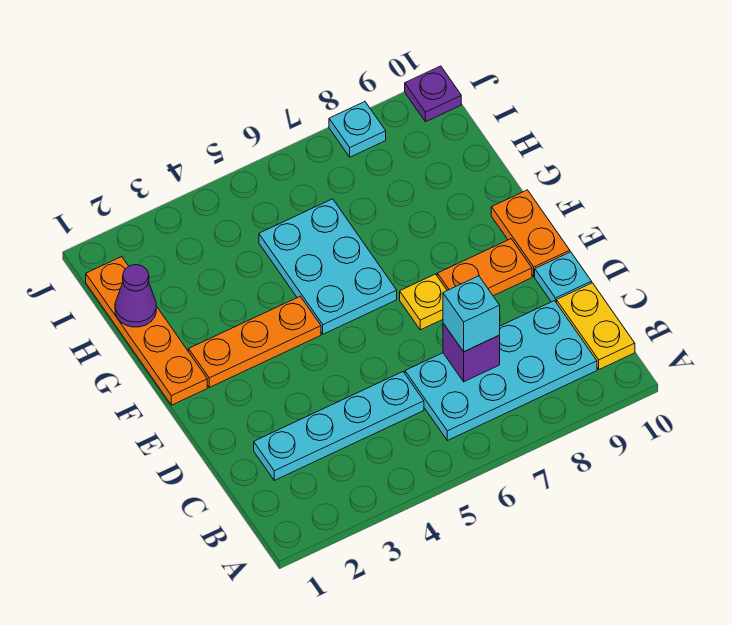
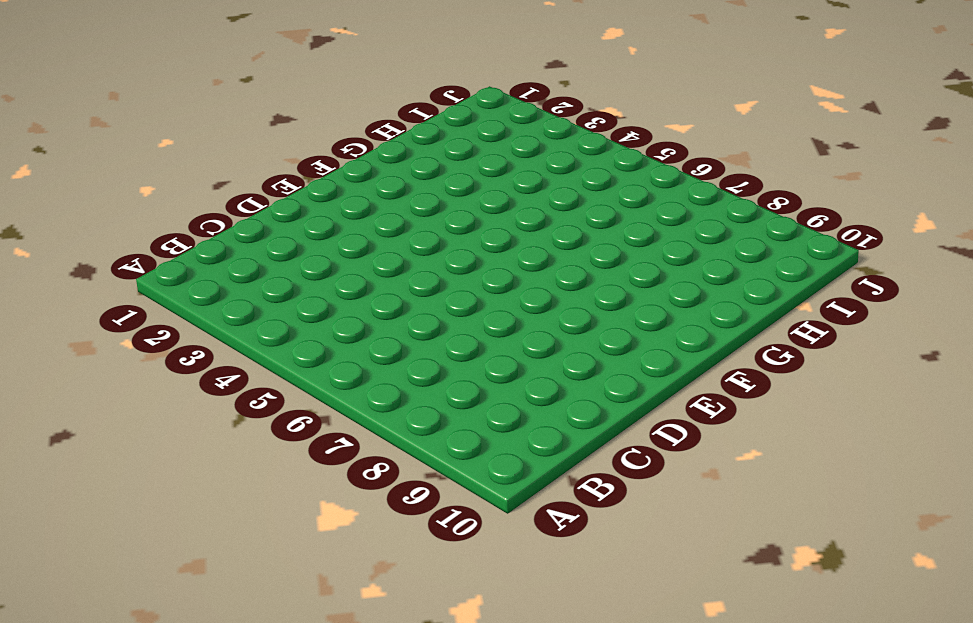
none -> cyan 2x4 plate [405,301,597,441]
none -> yellow 1x2 plate [557,283,635,369]
none -> cyan 1x4 plate [254,372,424,480]

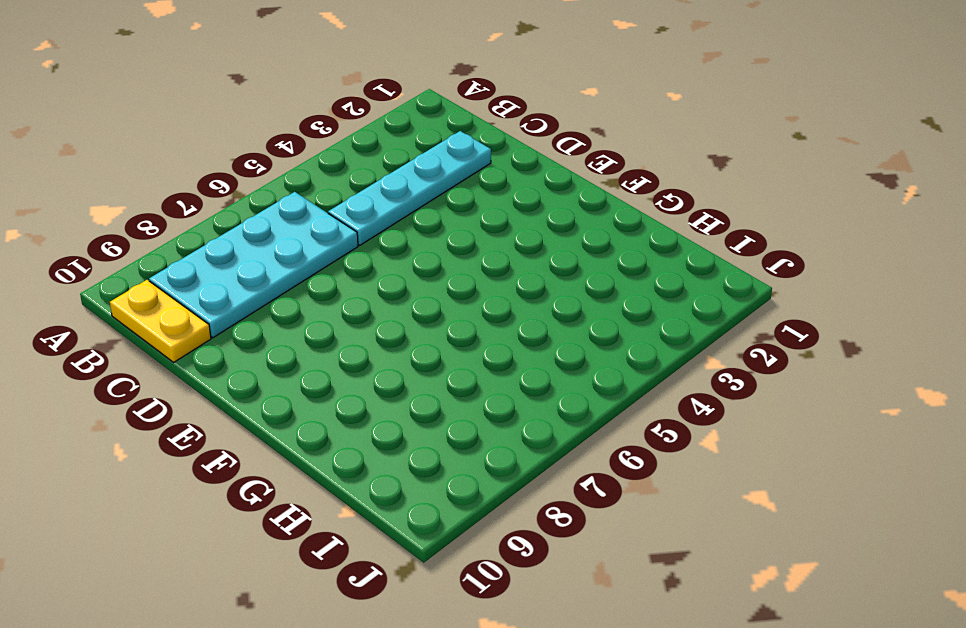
none -> cyan 1x1 plate [535,252,592,303]
none -> yellow 1x1 plate [400,274,447,330]
none -> orange 1x2 plate [437,239,532,296]

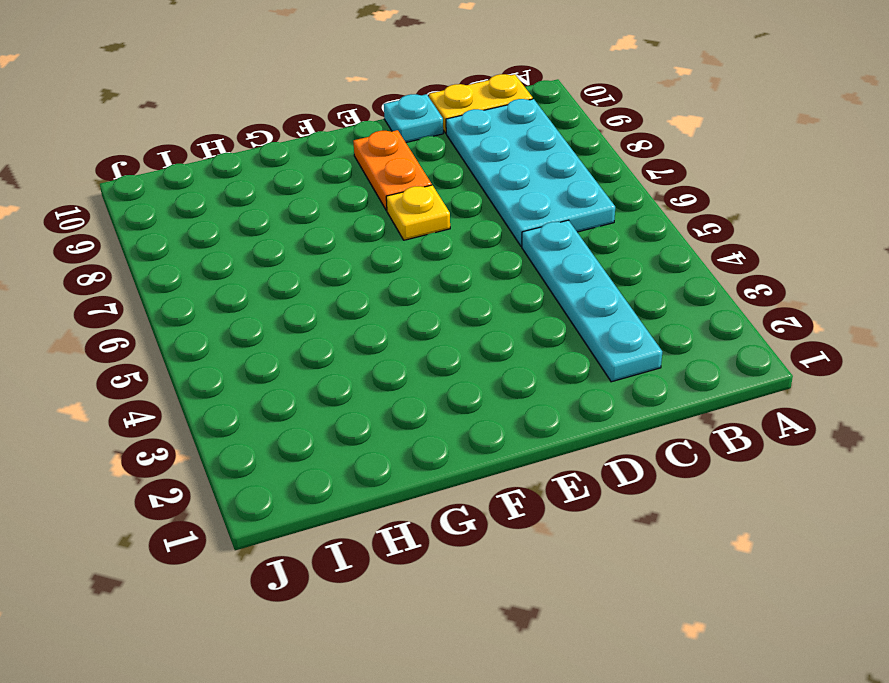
none -> orange 1x2 plate [491,190,570,277]
none -> orange 1x4 plate [86,257,207,405]
none -> orange 1x3 plate [189,296,321,387]

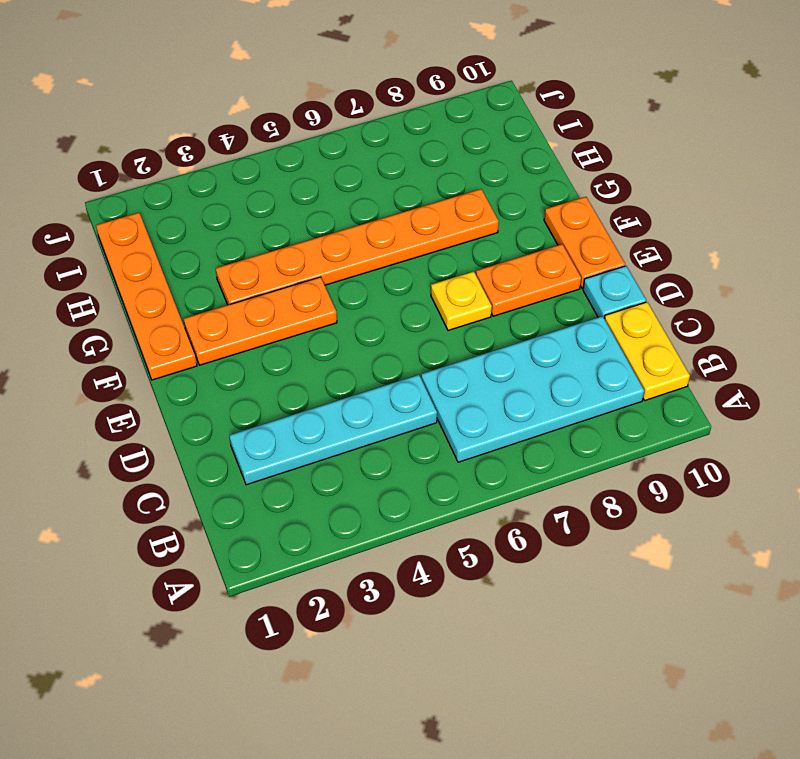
orange 1x6 plate [216,189,499,305] -> cyan 2x3 plate [259,199,397,334]
none -> cyan 1x1 plate [329,102,386,157]
none -> purple 1x1 plate [405,66,461,122]
none -> purple 1x1 brick [443,323,500,382]

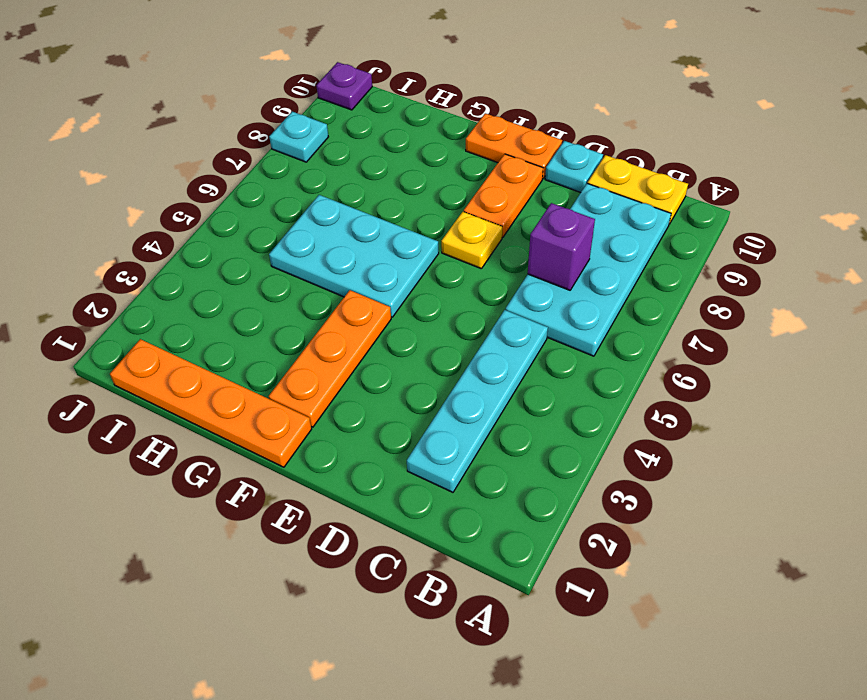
none -> purple 1x1 cone [115,265,156,327]
none -> cyan 1x1 brick [443,276,500,352]

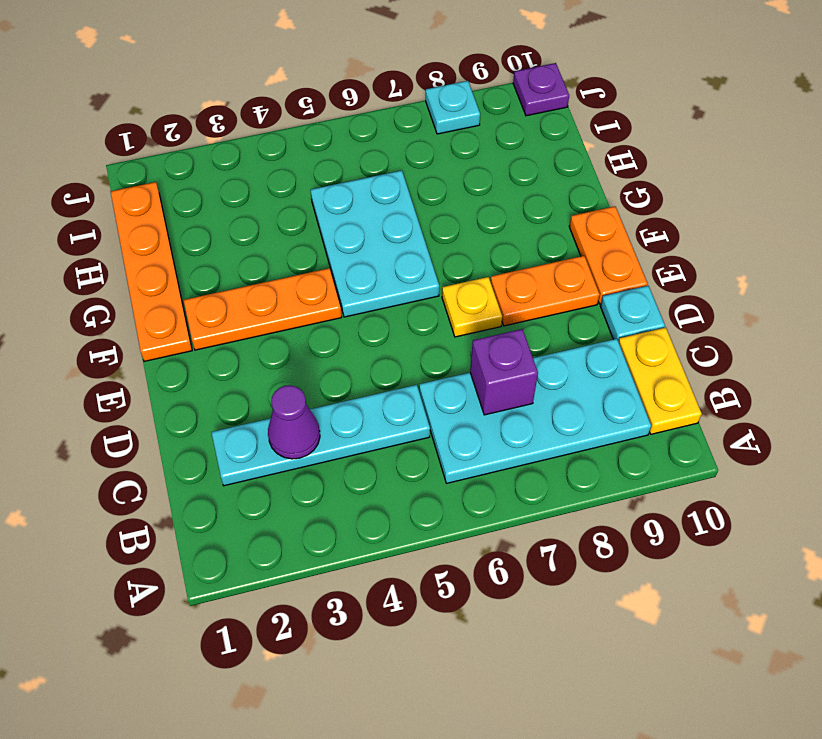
purple 1x1 cone [268,385,320,459] -> purple 1x1 cone moved to [115,265,156,327]
none -> cyan 1x1 brick [443,276,500,352]

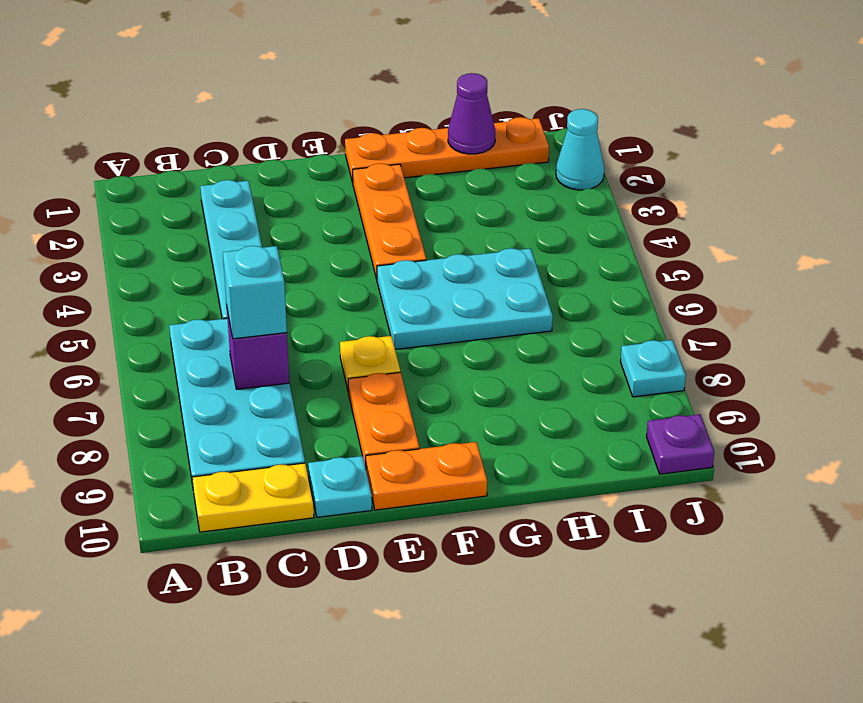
cyan 1x1 cone [556,109,604,190] -> none

